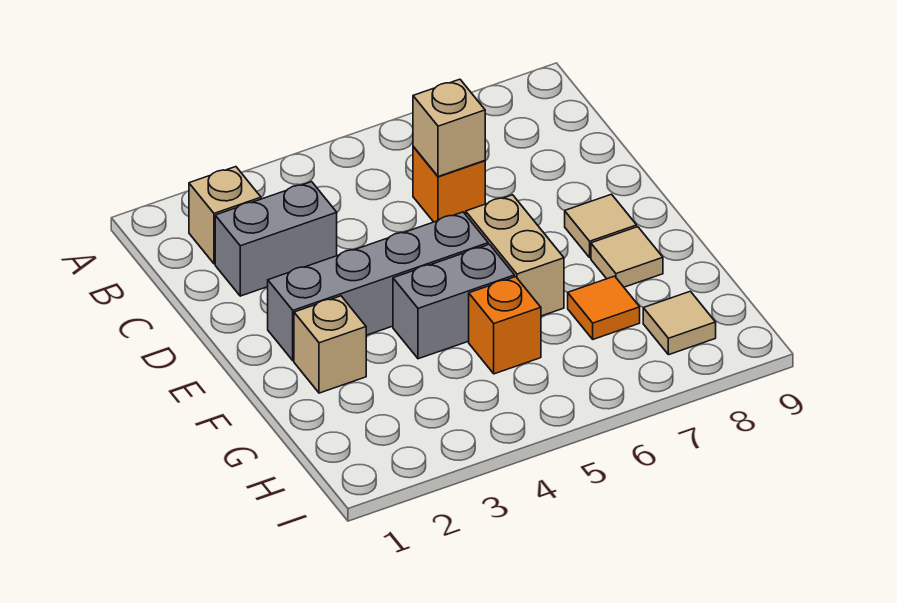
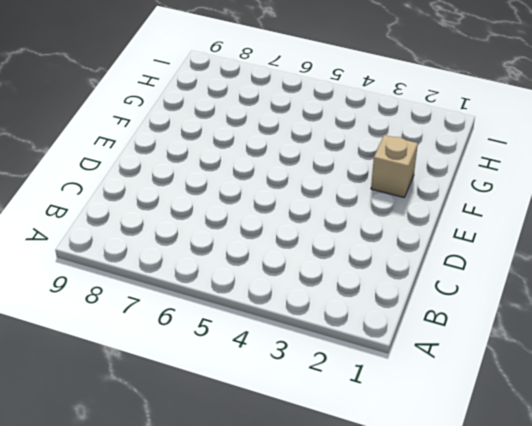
none -> tan 1x1 brick [189,167,261,264]
none -> grey 1x2 brick [215,182,337,296]
none -> orange 1x1 brick [413,146,485,222]

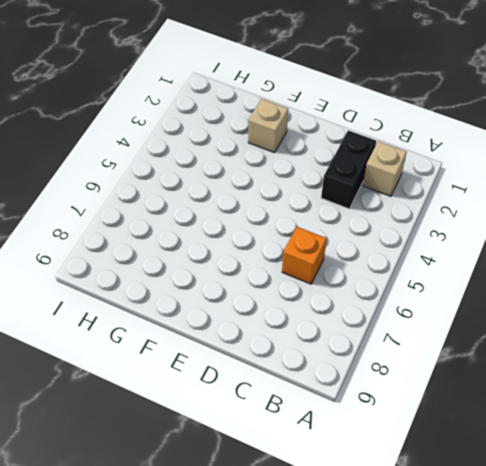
black 1x2 brick [321,130,376,209] -> grey 1x2 brick [215,182,337,296]
none -> grey 1x4 brick [268,212,488,361]
none -> tan 1x2 brick [466,195,564,316]
none -> tan 1x1 tile [565,194,637,258]

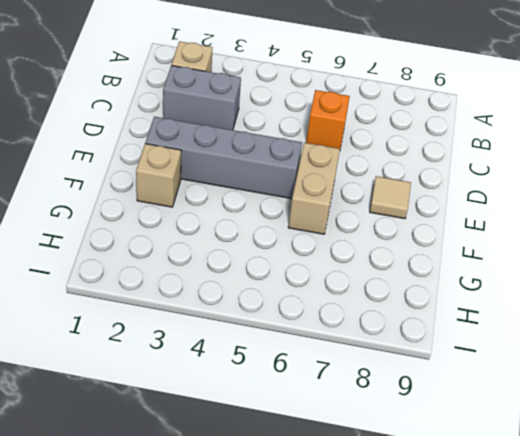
none -> grey 1x2 brick [393,244,515,359]
none -> tan 1x1 tile [591,227,663,287]
none -> orange 1x1 brick [469,277,541,374]

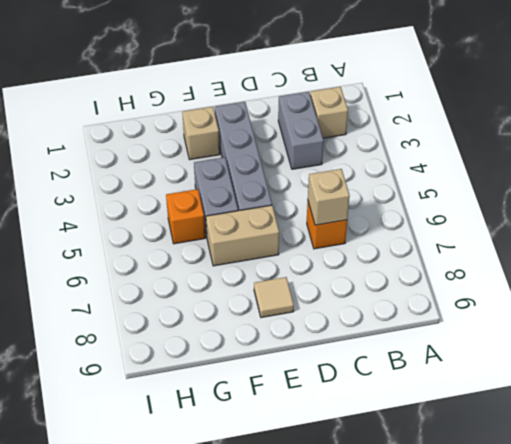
none -> tan 1x1 tile [591,227,663,287]
none -> orange 1x1 tile [568,276,640,339]
none -> tan 1x1 tile [643,291,716,355]

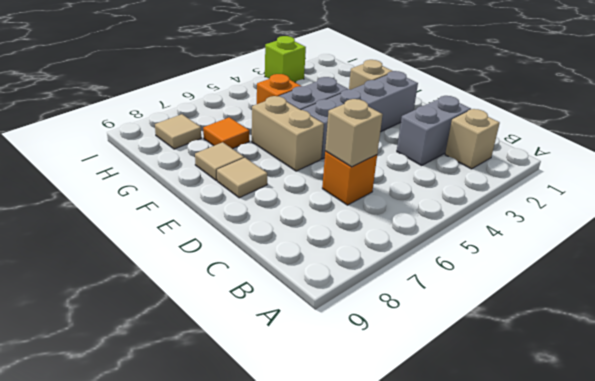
lime 1x1 brick [265,36,306,82] -> none

